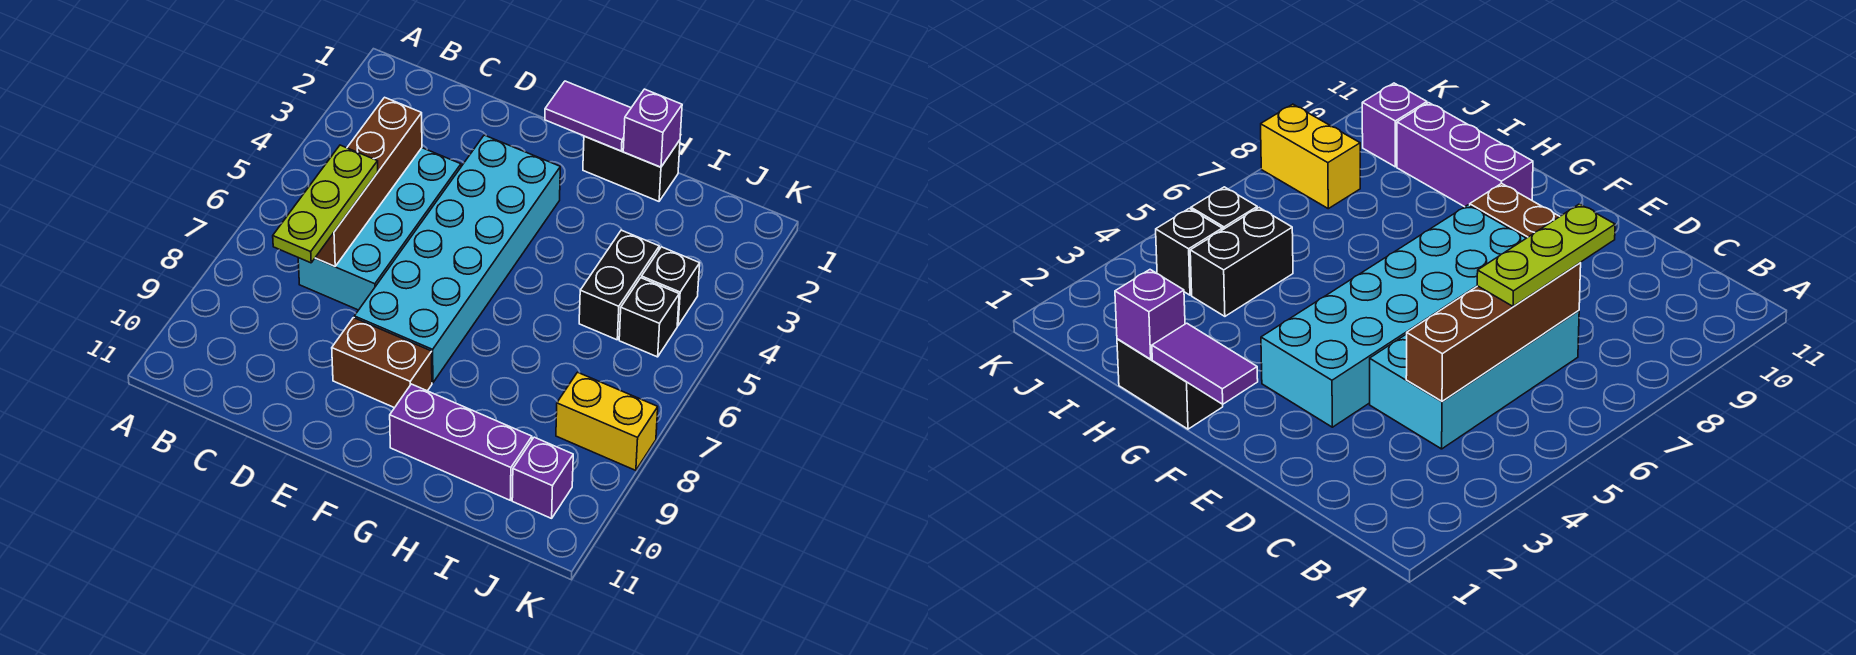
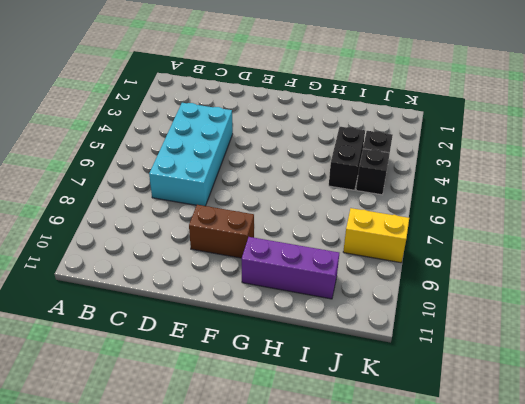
none -> cyan 2x6 brick [354,135,560,383]
none -> black 1x2 brick [583,136,680,201]
none -> purple 1x1 brick [512,437,573,518]

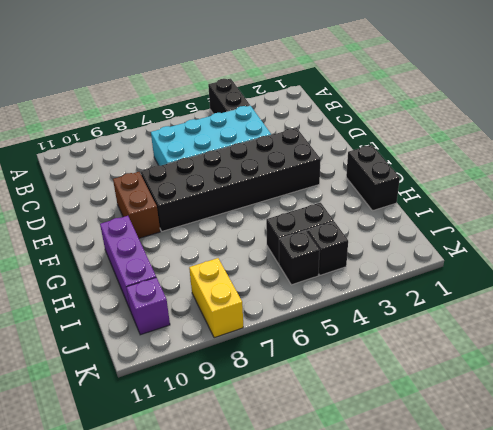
black 1x2 brick [208,79,250,114] -> none
black 2x6 brick [141,128,321,231] -> cyan 2x6 brick [354,135,560,383]
none -> brown 1x4 brick [315,97,422,266]
none -> purple 1x2 tile [545,81,631,151]
none -> purple 1x1 brick [623,89,682,167]

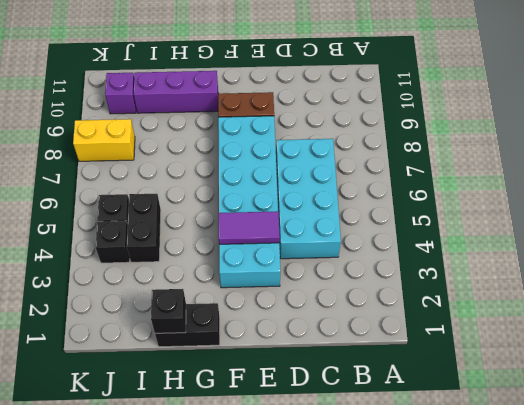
purple 1x2 tile [219,211,280,244] -> purple 1x2 tile moved to [545,81,631,151]
black 1x1 brick [151,289,186,333] -> purple 1x1 brick [623,89,682,167]
none -> brown 1x4 brick [315,97,422,266]
none -> lime 1x3 plate [273,145,378,263]

